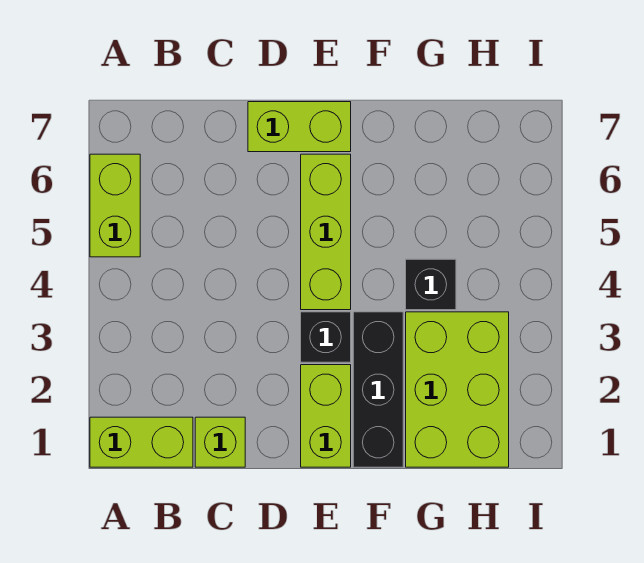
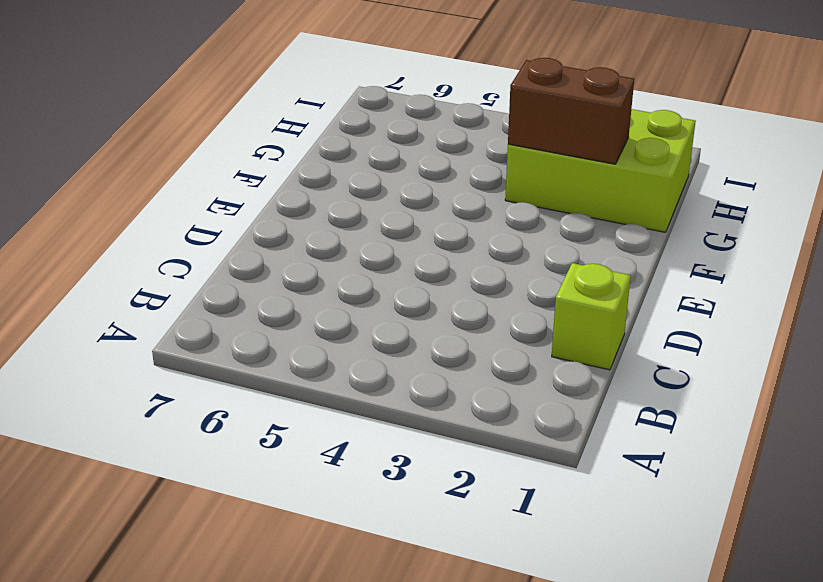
brown 1x2 brick [508,58,634,164] -> none
none -> lime 1x2 brick [90,417,193,467]
none -> lime 1x2 brick [90,154,140,257]

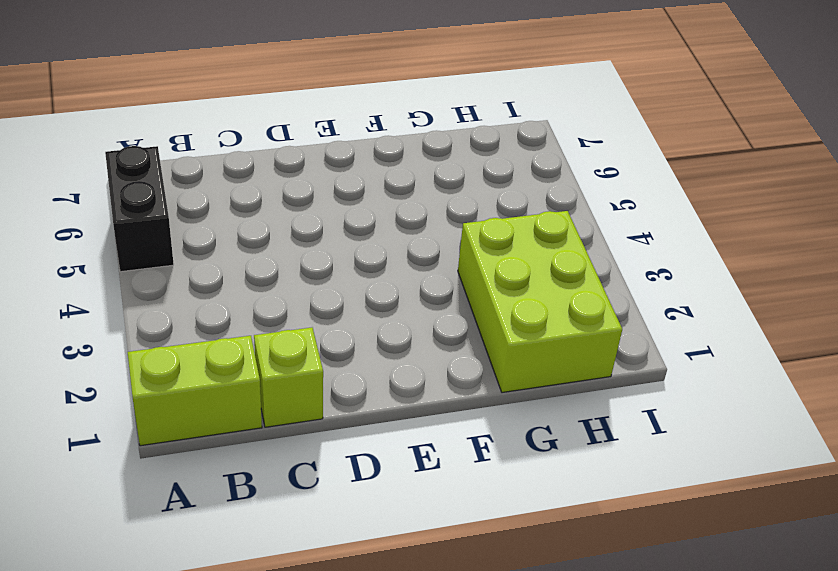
black 1x2 brick [105,146,174,272] -> lime 1x2 brick [90,154,140,257]
none -> lime 1x2 brick [248,102,351,152]
none -> lime 1x2 brick [301,365,351,467]

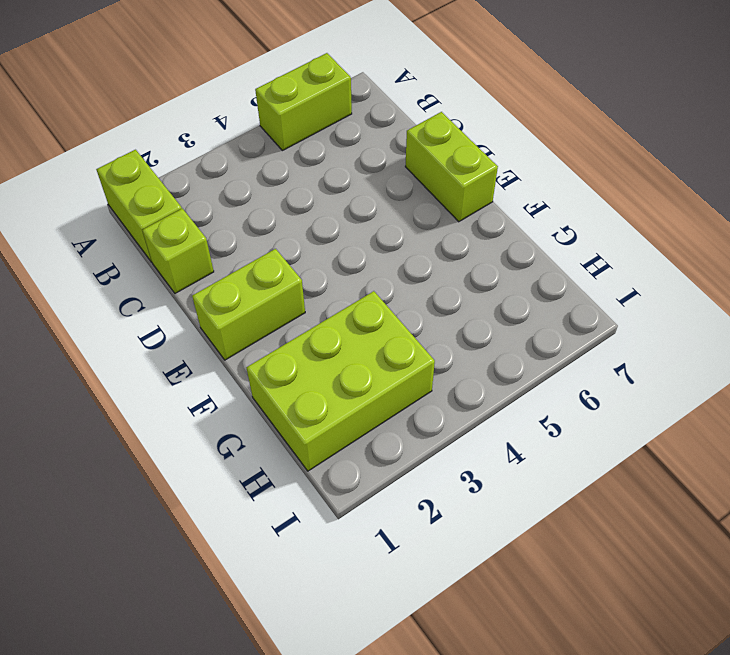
none -> black 1x1 brick [301,312,351,362]
none -> lime 1x3 brick [301,154,351,310]

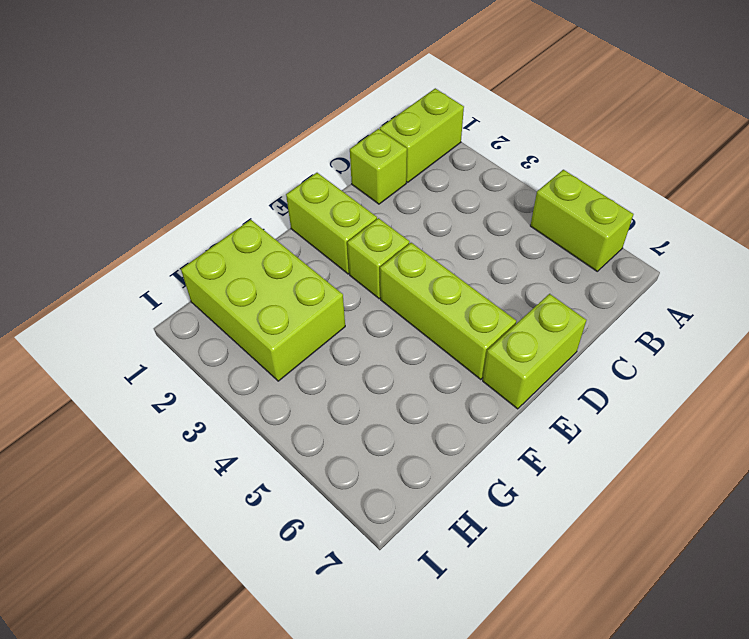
lime 1x1 brick [347,218,410,299] -> black 1x1 brick [301,312,351,362]
none -> black 1x3 brick [353,312,403,467]
none -> black 1x1 brick [406,259,456,310]

